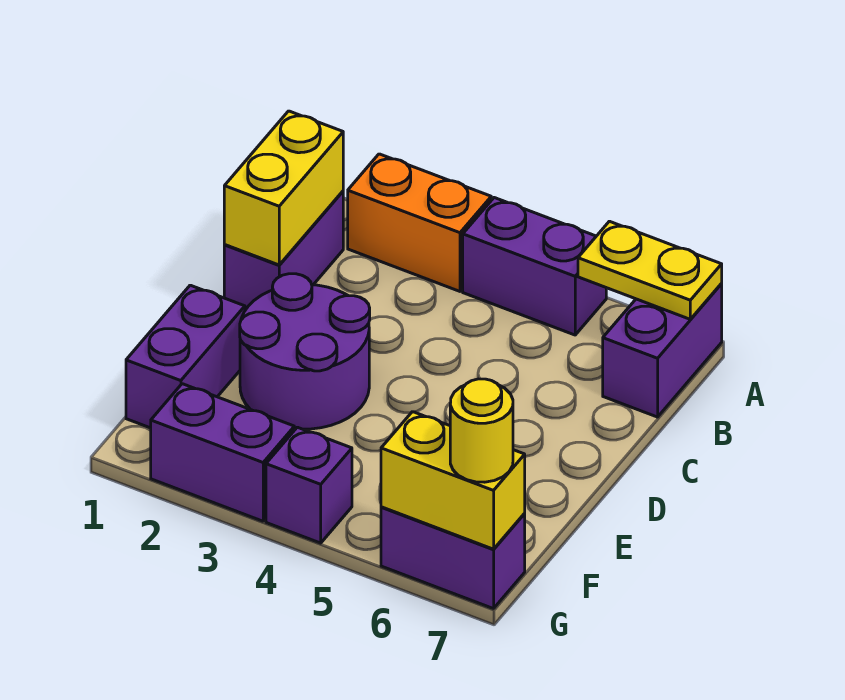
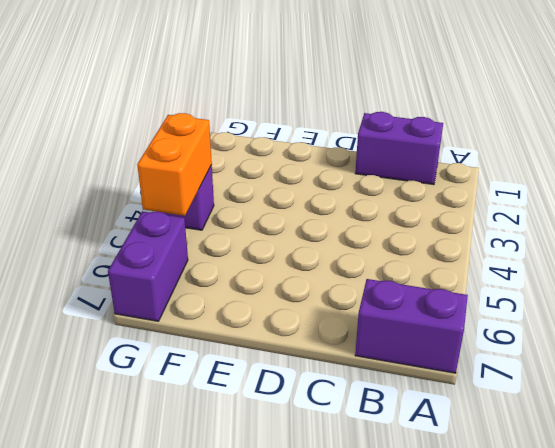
orange 1x2 brick [137,113,212,216] -> orange 1x2 brick moved to [348,154,491,291]
none -> purple 1x2 brick [463,198,606,335]
none -> purple 2x2 round brick [240,274,370,429]
none -> purple 1x2 brick [126,285,245,428]

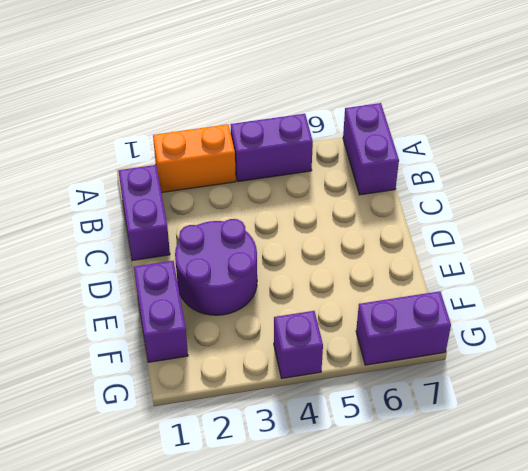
none -> purple 1x2 brick [151,384,294,521]
none -> yellow 1x2 plate [578,221,722,319]
none -> yellow 1x2 brick [224,111,343,265]

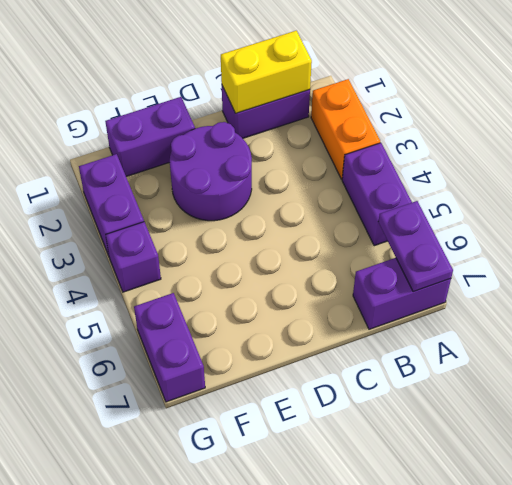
purple 1x2 plate [378,201,453,292] -> yellow 1x2 plate [578,221,722,319]
none -> yellow 1x2 brick [381,412,525,549]
none -> yellow 1x1 round brick [450,379,513,482]

